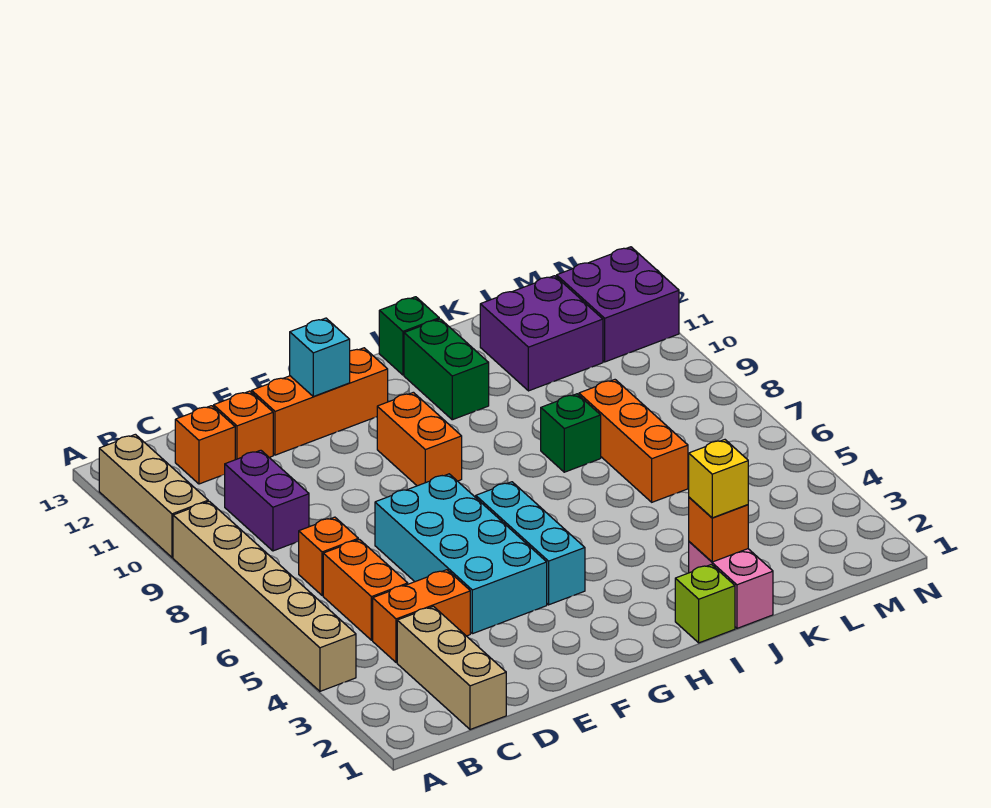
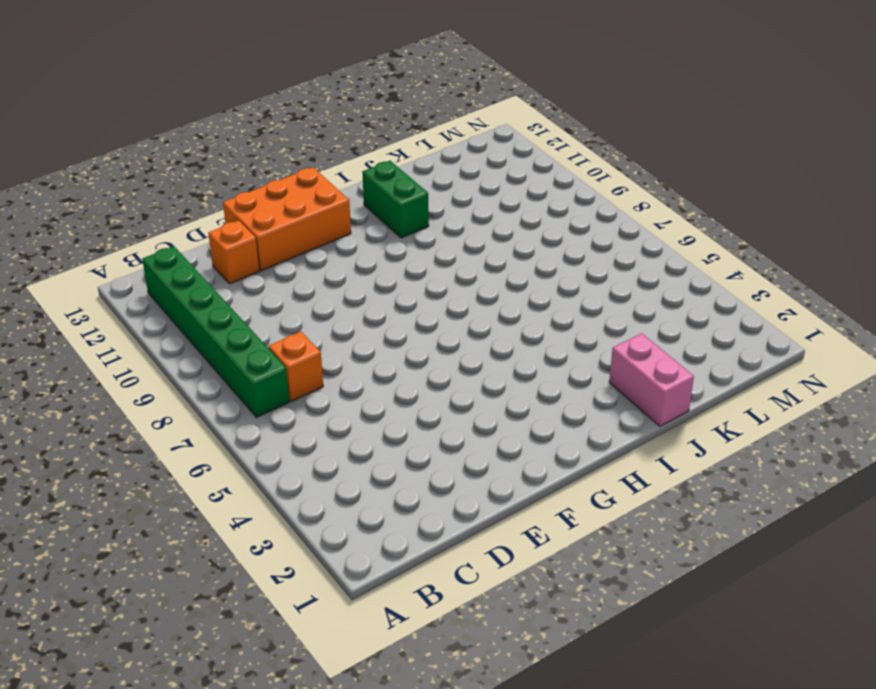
green 1x6 brick [142,246,289,417] -> none
orange 2x3 brick [223,167,351,271] -> orange 1x3 brick [252,348,388,455]
none -> tan 1x6 brick [173,501,356,691]
none -> tan 1x3 brick [99,434,208,557]
none -> tan 1x3 brick [397,606,506,730]

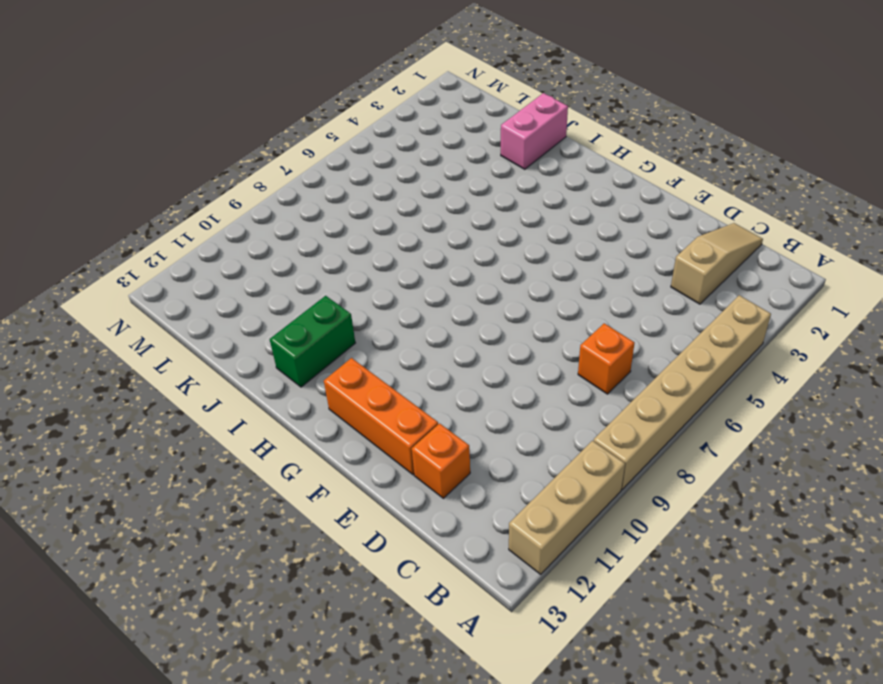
tan 1x3 slope [671,223,763,304] -> tan 1x3 brick [397,606,506,730]
none -> orange 1x2 brick [373,570,470,663]
none -> orange 1x2 brick [323,540,408,640]
none -> purple 1x2 brick [224,450,309,551]

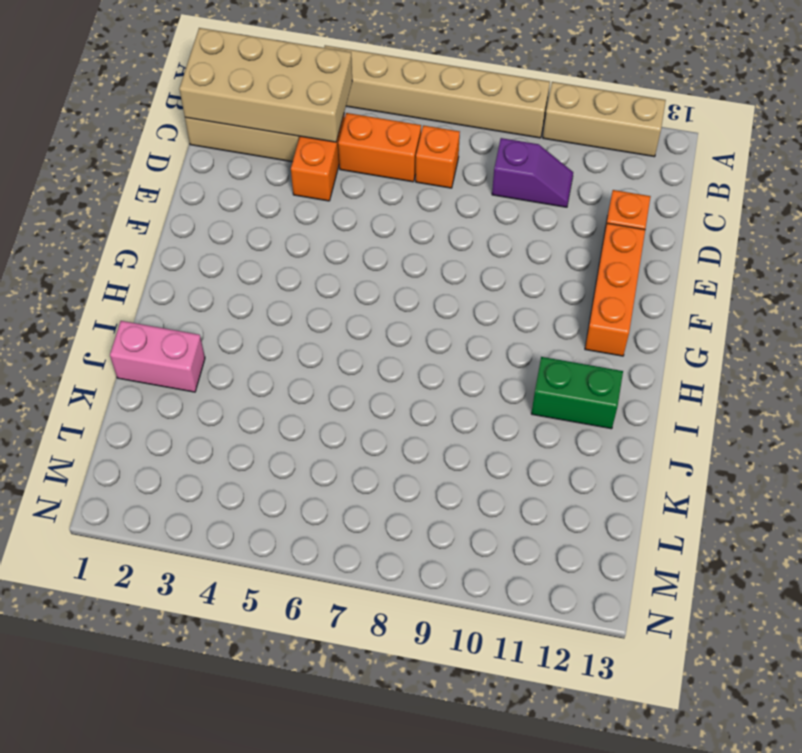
tan 2x4 brick [179,28,352,142] -> none
purple 1x2 slope [492,138,573,207] -> purple 1x2 brick [224,450,309,551]
none -> orange 1x1 brick [175,406,235,484]
none -> cyan 2x4 brick [375,474,547,634]
none -> cyan 1x3 brick [476,482,585,605]

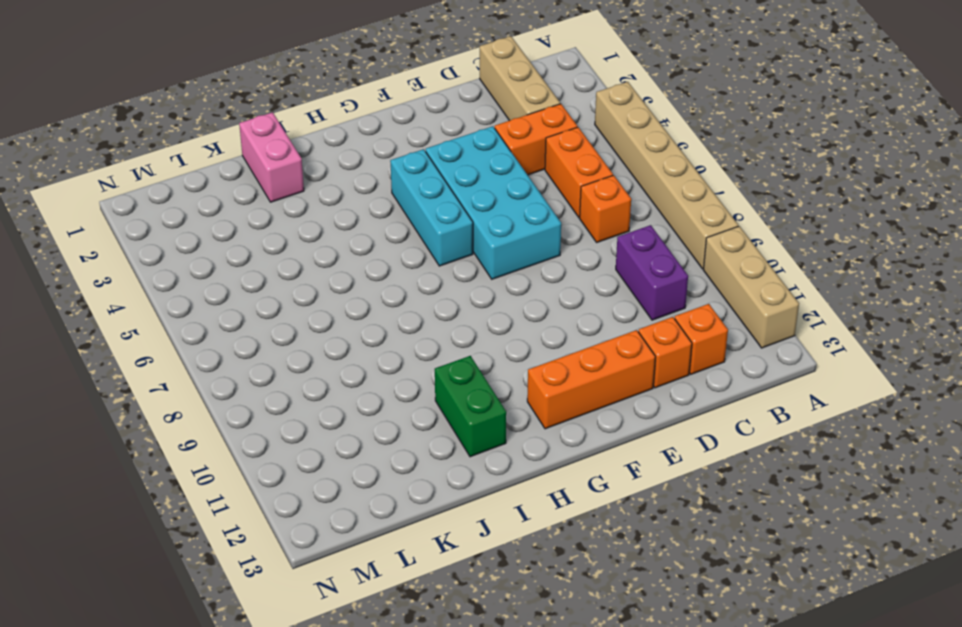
none -> orange 1x2 brick [377,392,462,486]
none -> lime 1x1 brick [675,565,735,643]
none -> green 1x1 brick [379,297,439,375]

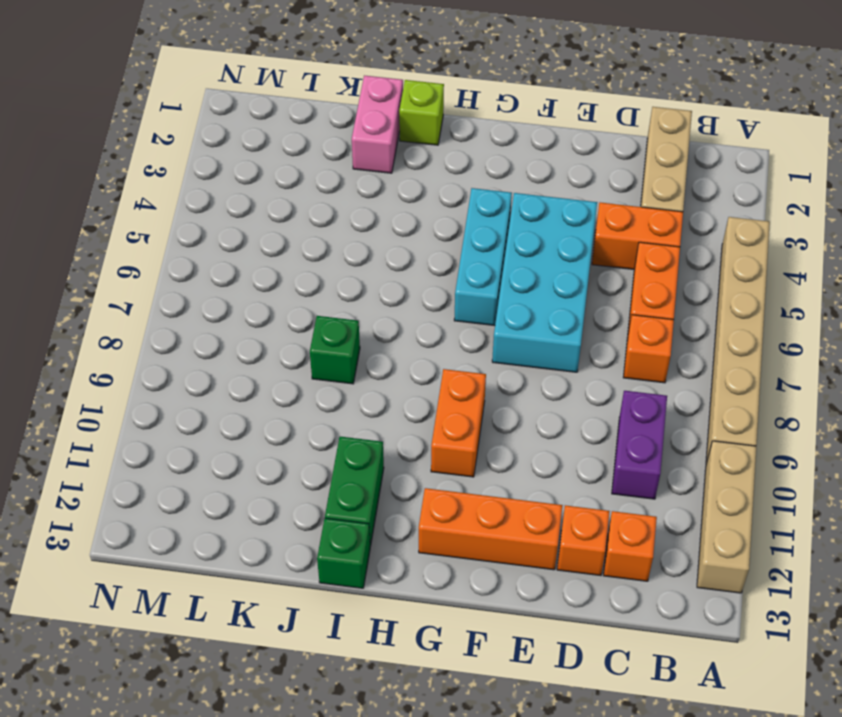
none -> orange 1x3 brick [579,380,688,502]
none -> purple 2x2 brick [480,276,603,391]
none -> purple 2x2 brick [557,247,679,362]

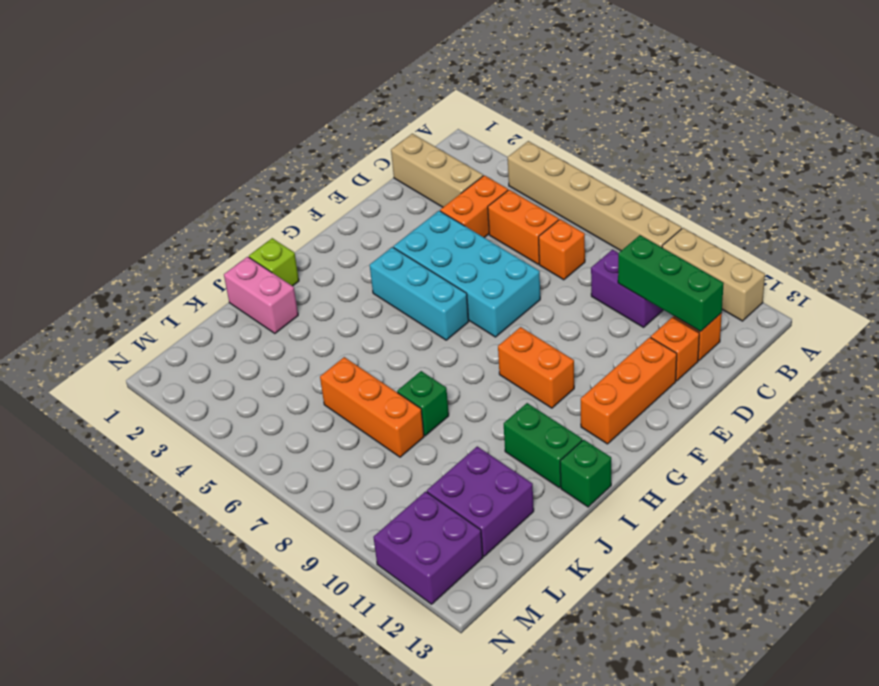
green 1x3 brick [618,235,724,332] -> none
none -> cyan 1x1 brick [290,318,350,396]
none -> orange 1x1 brick [689,497,748,562]
none -> yellow 1x1 brick [689,440,748,518]

